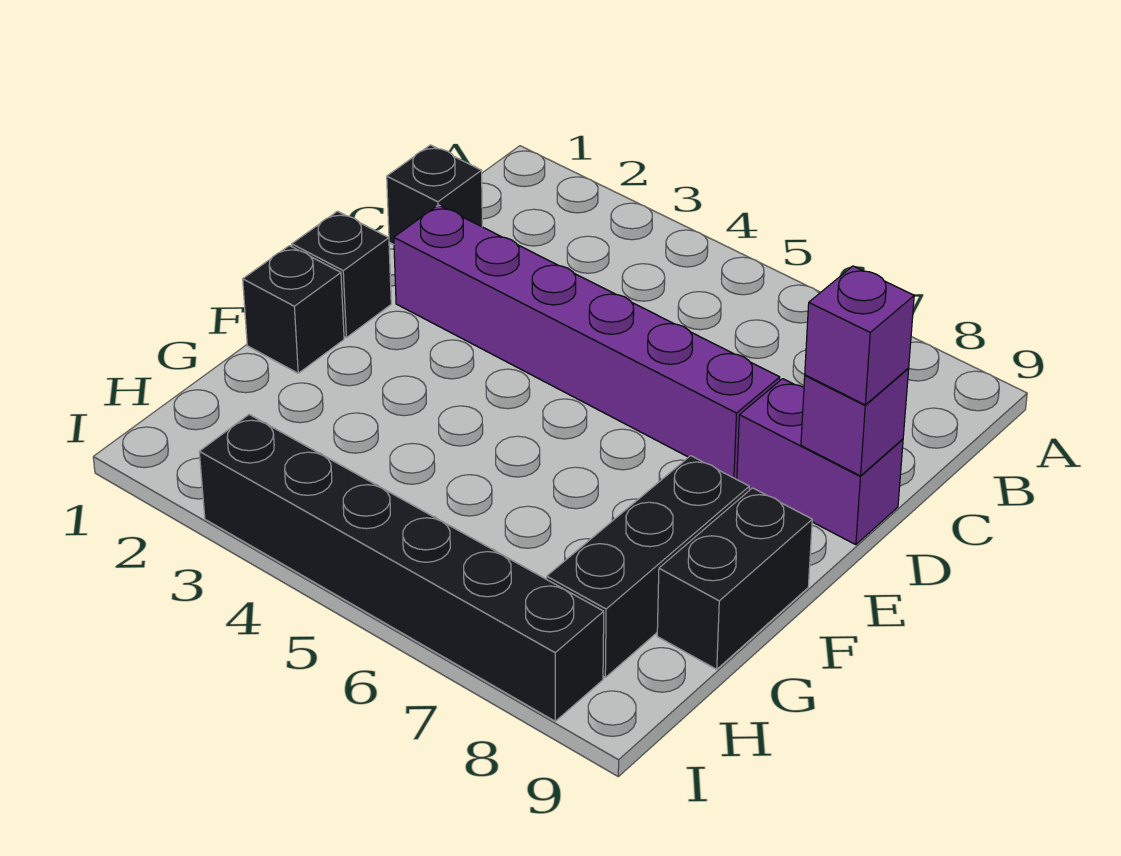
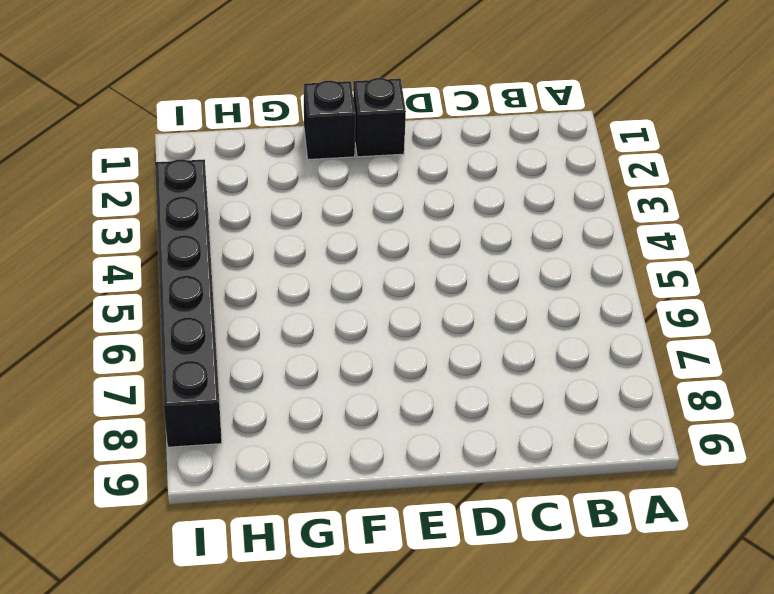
none -> black 1x1 brick [387,145,482,245]
none -> purple 1x6 brick [394,205,780,479]

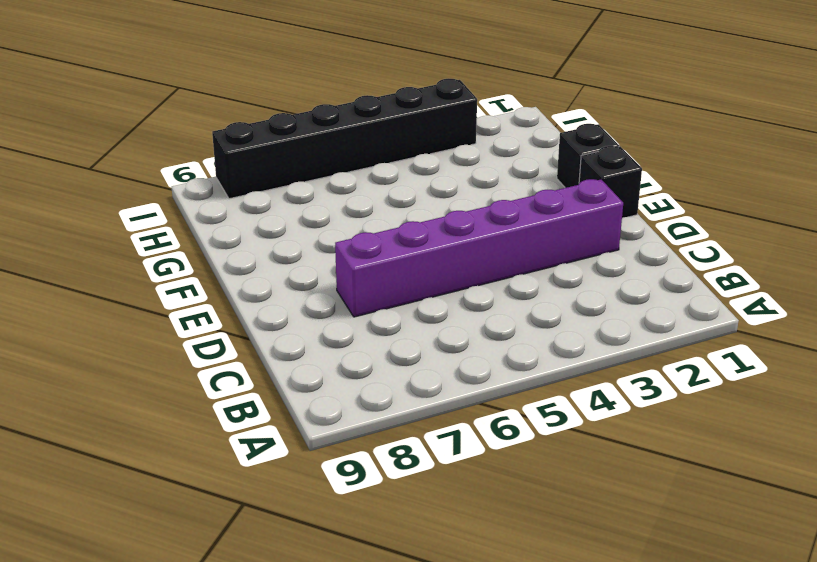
none -> black 1x1 brick [387,145,482,245]
none -> purple 1x2 brick [737,379,903,545]

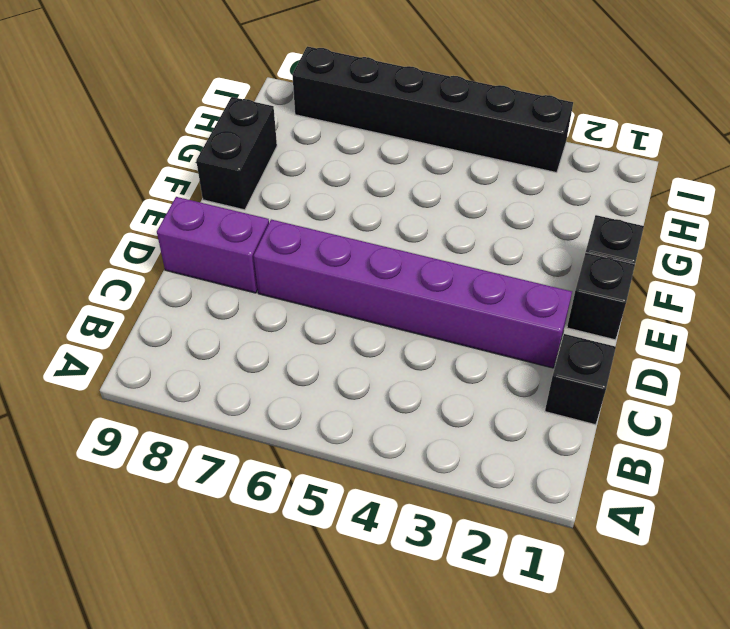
none -> black 1x3 brick [547,456,749,677]
none -> purple 1x1 brick [801,369,909,476]

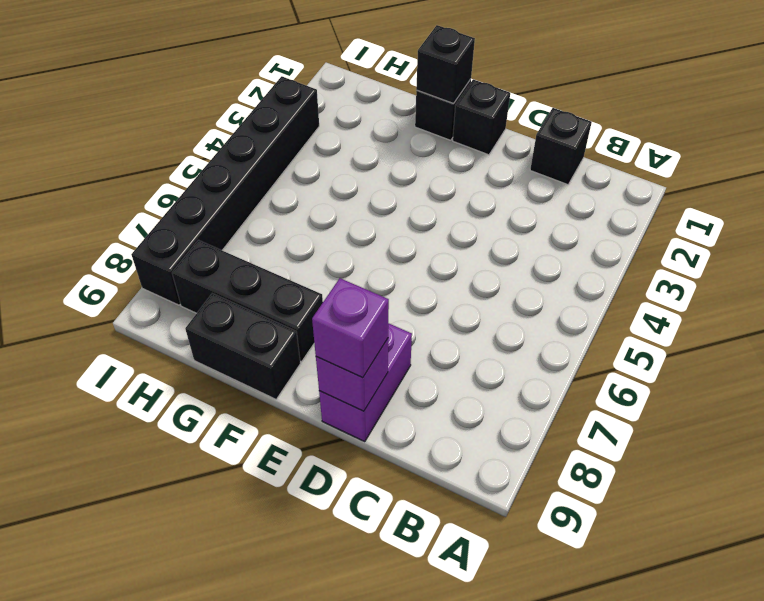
black 1x1 brick [416,25,475,104] -> none
none -> purple 1x6 brick [394,205,780,479]

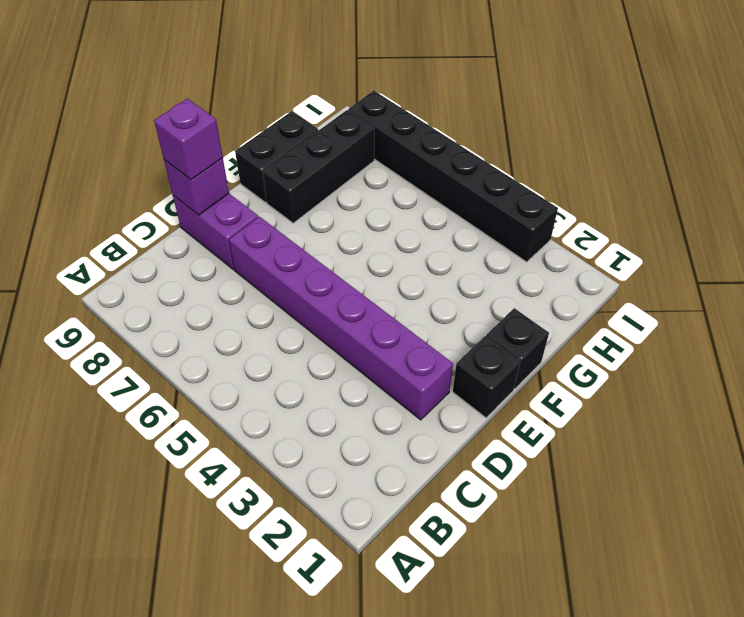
none -> black 1x1 brick [387,145,482,245]

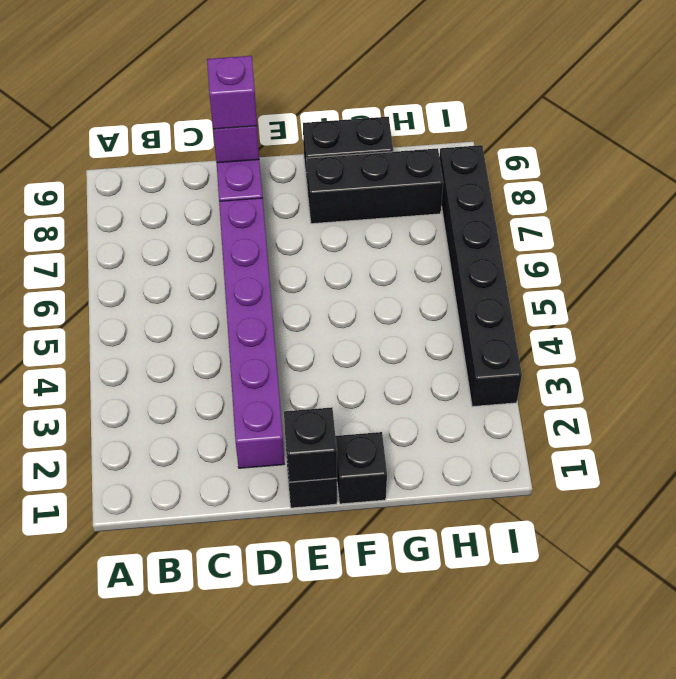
black 1x1 brick [284,407,337,482] -> black 1x1 brick moved to [387,145,482,245]

